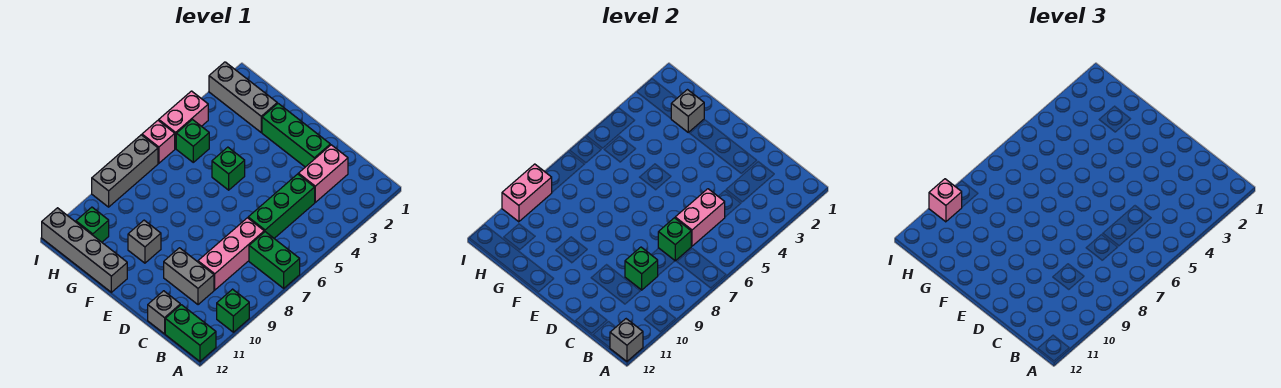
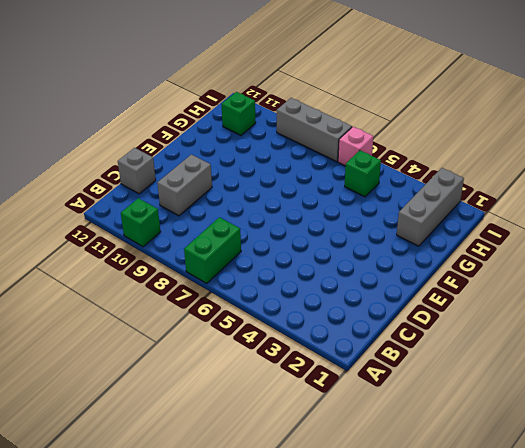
none -> green 1x2 brick [165,305,216,361]
none -> pink 1x2 brick [298,145,348,202]
none -> green 1x3 brick [248,174,315,238]

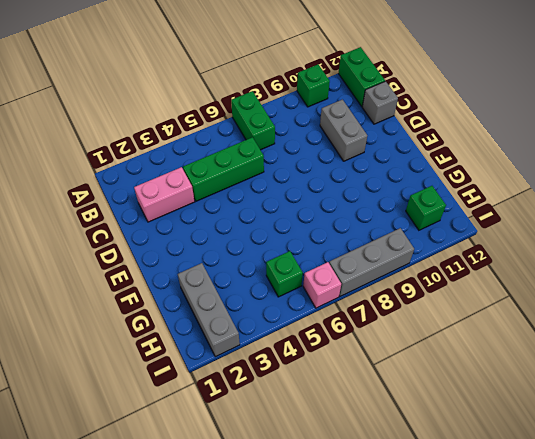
none -> pink 1x3 brick [198,218,264,290]
none -> green 1x3 brick [262,104,330,167]
none -> green 1x1 brick [212,147,245,190]

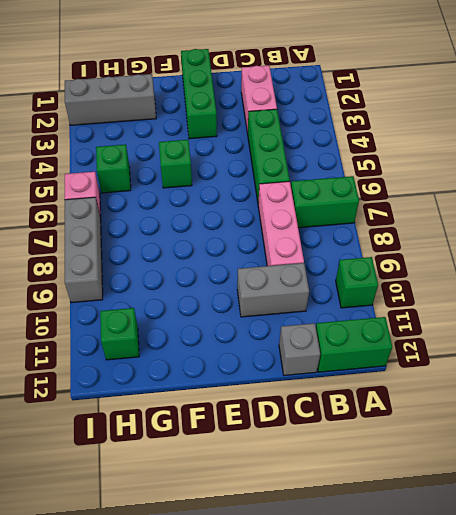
green 1x3 brick [181,49,217,139] -> green 1x3 brick turned to [262,104,330,167]
none -> grey 1x1 brick [128,220,161,263]
none -> grey 1x4 brick [42,208,127,292]
none -> pink 1x2 brick [159,91,208,149]

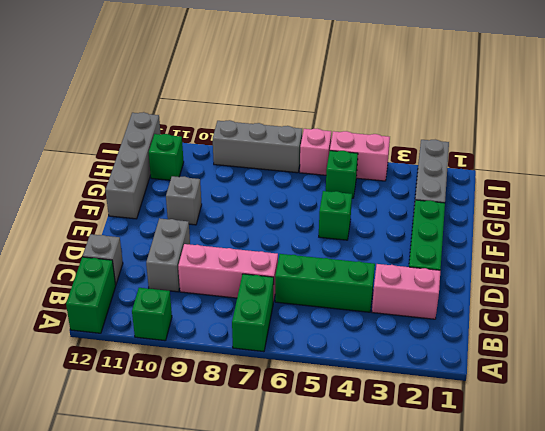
none -> grey 1x1 brick [610,319,643,361]
none -> pink 1x2 brick [675,189,725,246]
none -> green 1x1 brick [658,218,691,261]

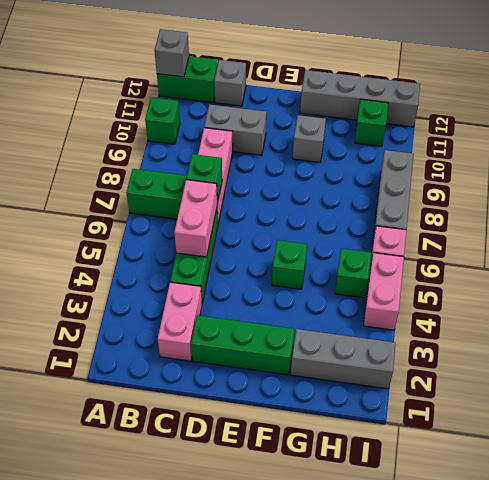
none -> green 1x1 brick [625,247,658,290]
none -> grey 1x1 brick [671,90,704,132]
none -> pink 1x2 brick [502,164,552,222]

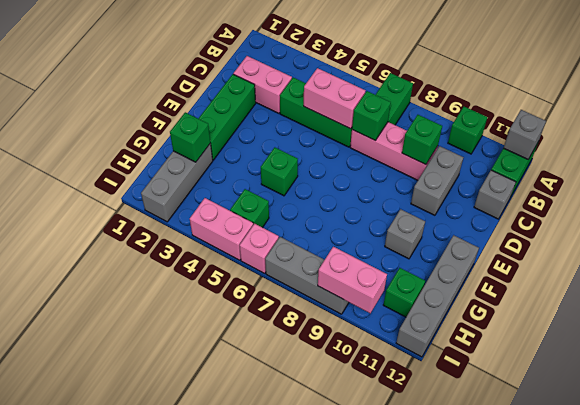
green 1x1 brick [170,112,210,162] -> grey 1x1 brick [671,90,704,132]
none -> pink 1x1 brick [929,179,962,222]

